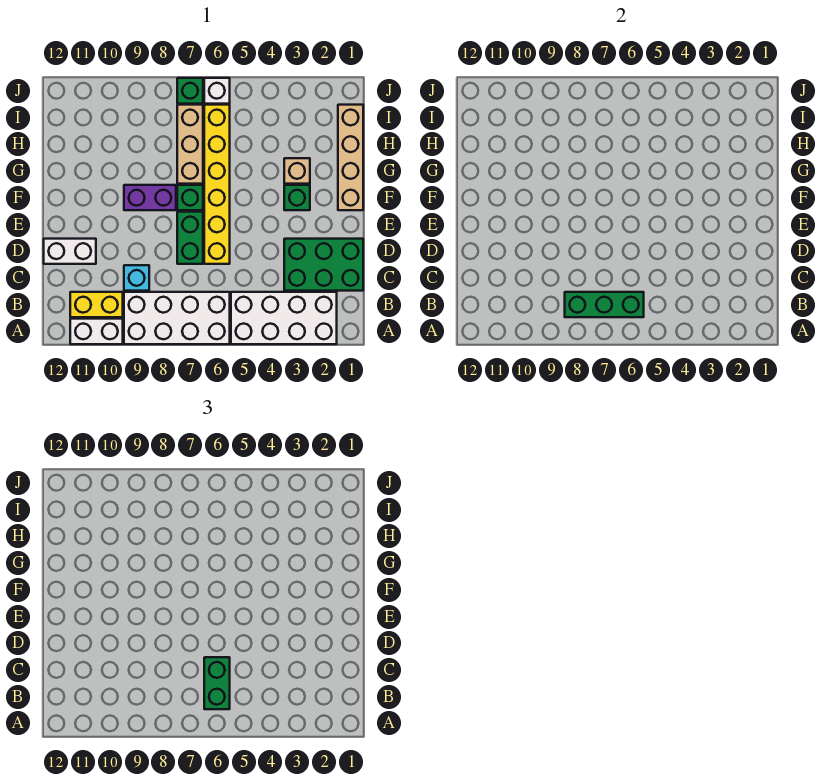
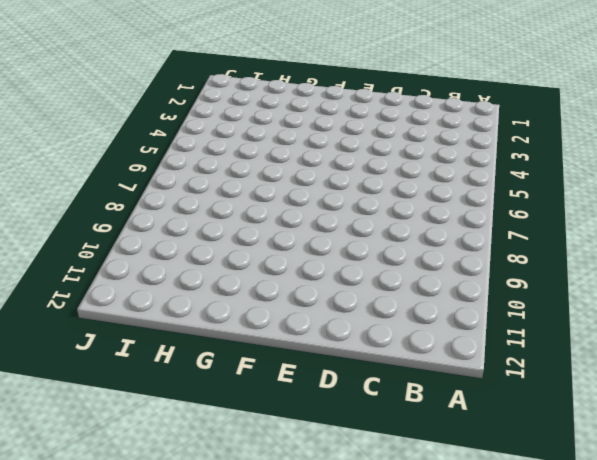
none -> white 2x4 brick [231,292,337,344]
none -> white 2x4 brick [124,292,230,344]
none -> white 1x2 brick [70,319,123,344]

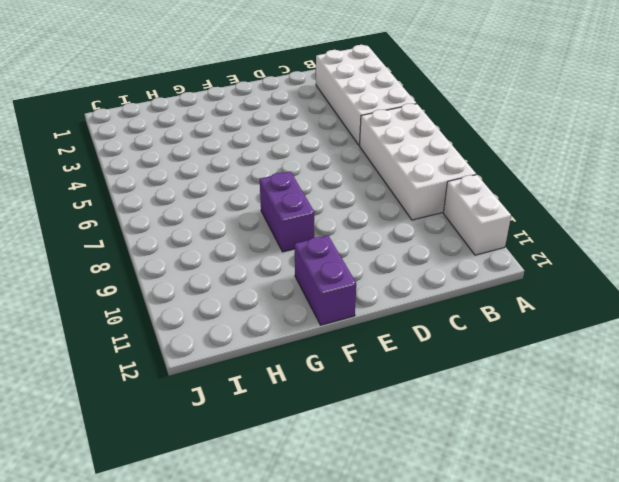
purple 1x2 brick [294,235,356,325] -> none
none -> yellow 1x2 brick [70,292,123,317]
none -> green 2x3 brick [284,239,363,291]
none -> cyan 1x1 brick [124,265,149,291]

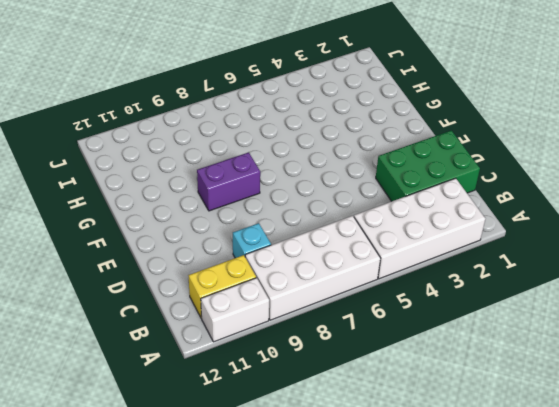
none -> yellow 1x6 brick [204,105,230,264]
none -> green 1x2 brick [177,212,203,264]
none -> white 1x2 brick [44,239,96,264]

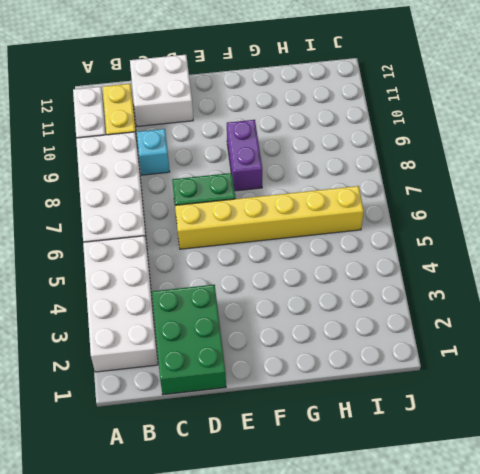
white 2x2 brick [130,55,193,126] -> white 1x2 brick [44,239,96,264]
none -> tan 1x4 brick [338,105,363,210]
none -> green 1x1 brick [284,185,310,210]
none -> green 1x1 brick [177,185,203,210]

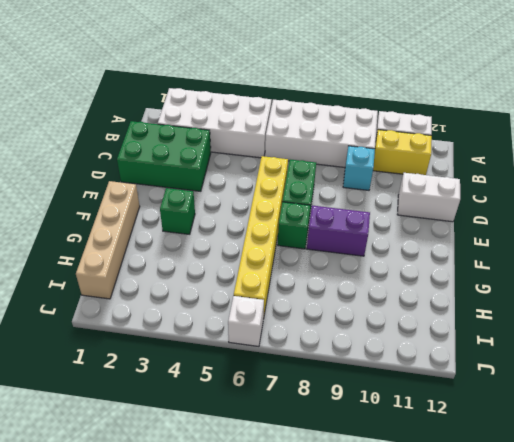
none -> tan 1x1 brick [284,158,310,184]
none -> tan 1x3 brick [177,105,203,184]
none -> green 1x1 brick [177,78,203,104]

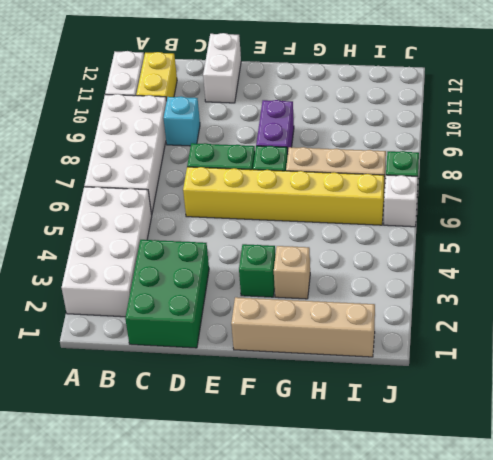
none -> green 1x3 brick [565,292,644,317]
none -> green 1x2 brick [204,657,230,709]

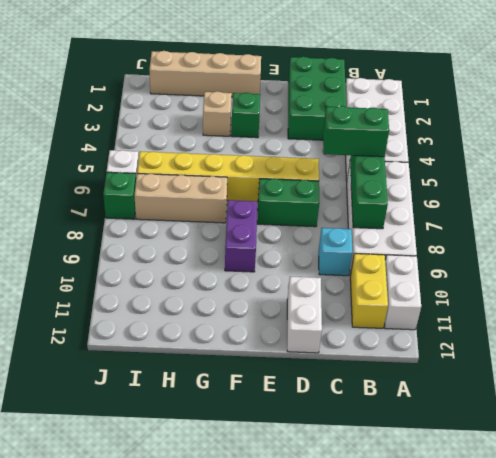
none -> green 1x1 brick [177,185,203,210]

